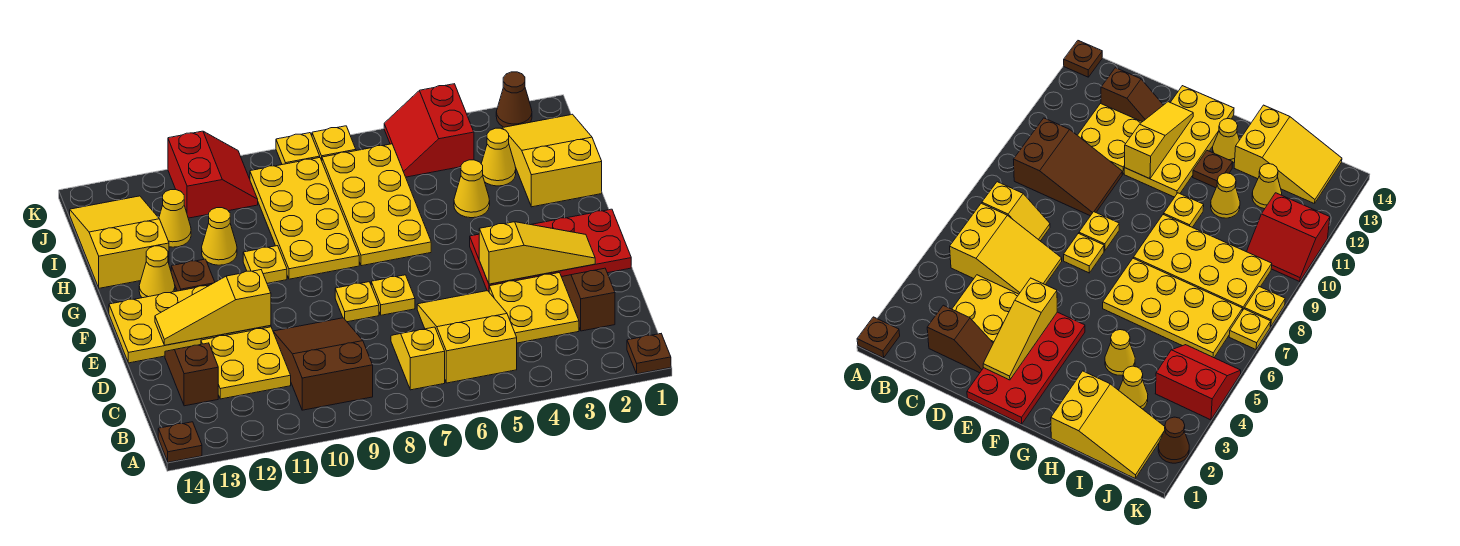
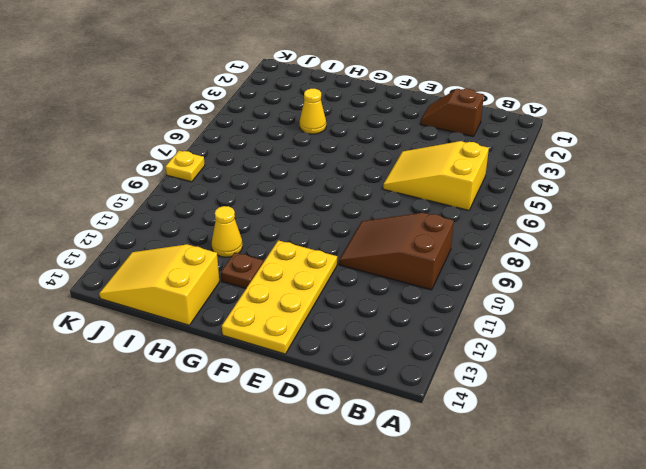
none -> brown 1x1 plate [627,334,671,374]
none -> brown 1x1 plate [158,422,202,462]
none -> yellow 1x2 slope [391,327,445,390]
none -> yellow 2x2 plate [489,273,579,343]

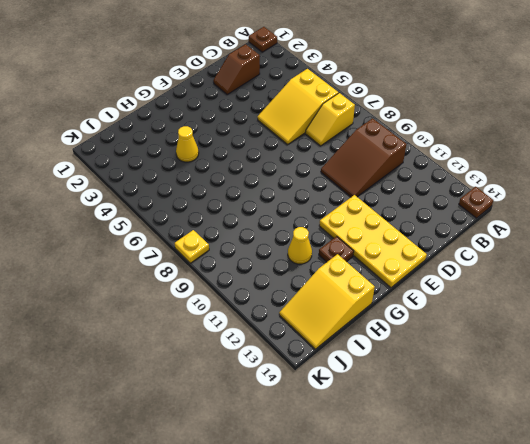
none -> yellow 2x2 plate [489,273,579,343]
none -> yellow 2x2 plate [201,327,291,399]
none -> brown 1x2 slope [165,343,218,406]
none -> red 2x4 plate [470,209,631,292]

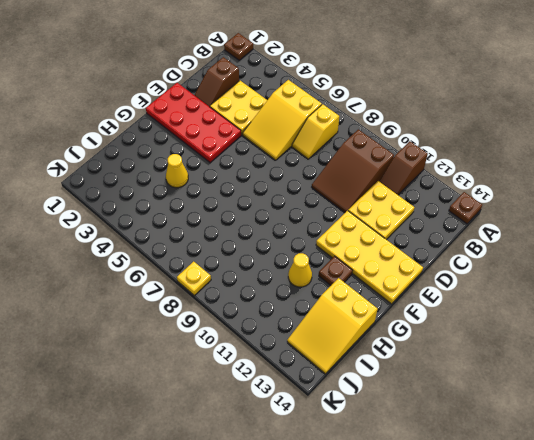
brown 1x2 slope [379,141,428,195] -> brown 1x2 slope moved to [165,343,218,406]
none -> yellow 1x1 plate [371,275,415,315]
none -> yellow 1x1 plate [335,282,379,322]
none -> yellow 2x4 plate [322,144,431,266]
none -> yellow 2x4 plate [250,158,359,279]

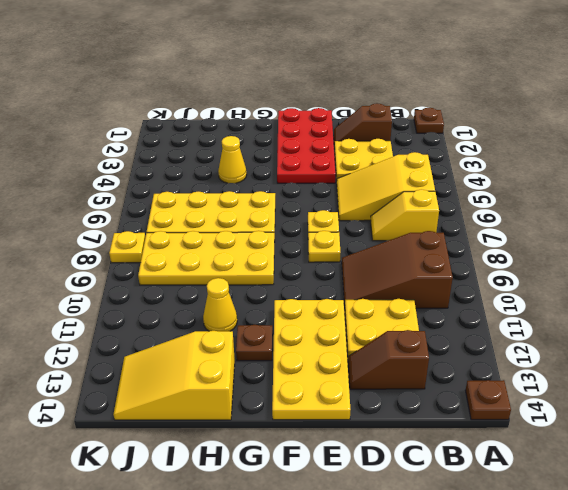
none -> yellow 1x1 plate [243,246,287,283]
none -> yellow 1x1 cone [139,246,175,298]
none -> yellow 2x3 slope [502,114,602,207]
none -> yellow 1x1 cone [481,128,516,186]

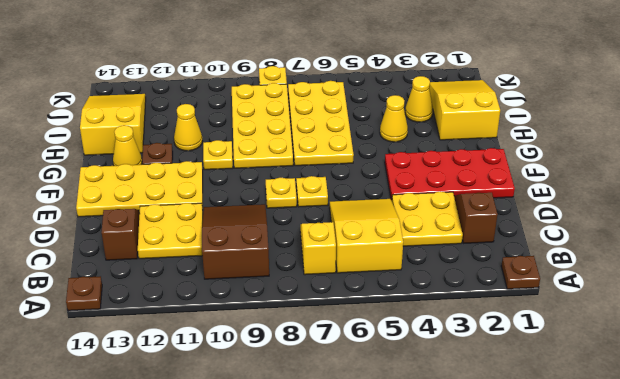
none -> yellow 1x1 cone [159,190,191,247]
none -> red 2x2 slope [384,84,474,177]
none -> red 2x2 slope [168,131,258,218]
none -> brown 1x1 cone [496,72,532,127]

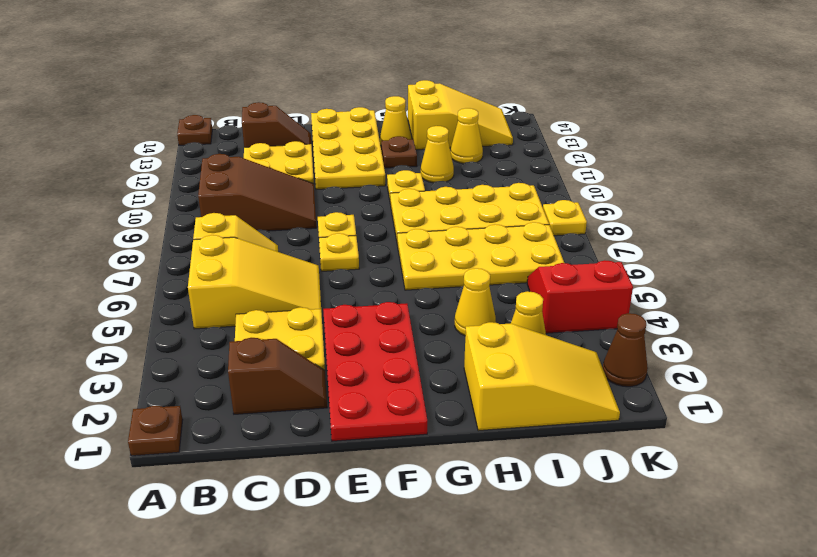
none -> red 2x2 slope [168,131,258,218]
none -> yellow 1x1 plate [312,126,356,160]
none -> yellow 1x3 slope [479,222,595,284]
none -> yellow 1x3 slope [155,270,271,345]

